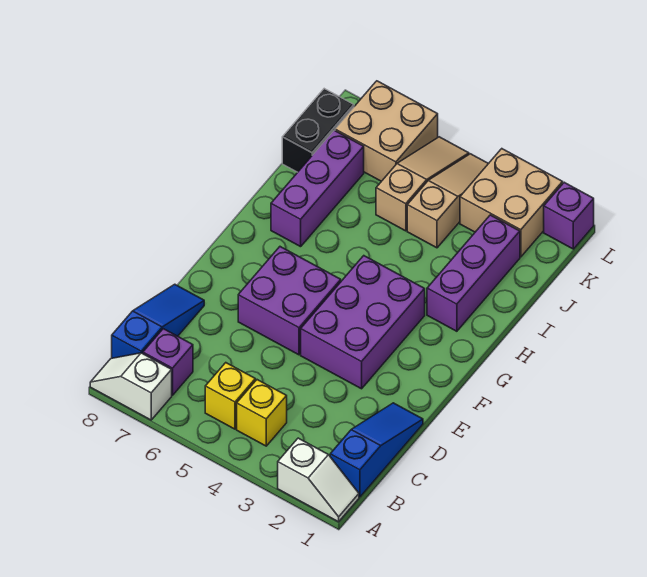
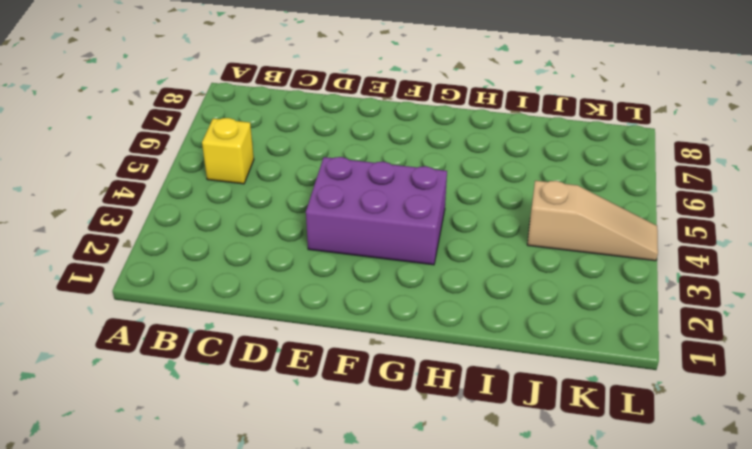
none -> white 1x2 slope [278,438,359,522]
none -> white 1x2 slope [90,353,172,420]
none -> blue 1x3 slope [330,403,423,497]

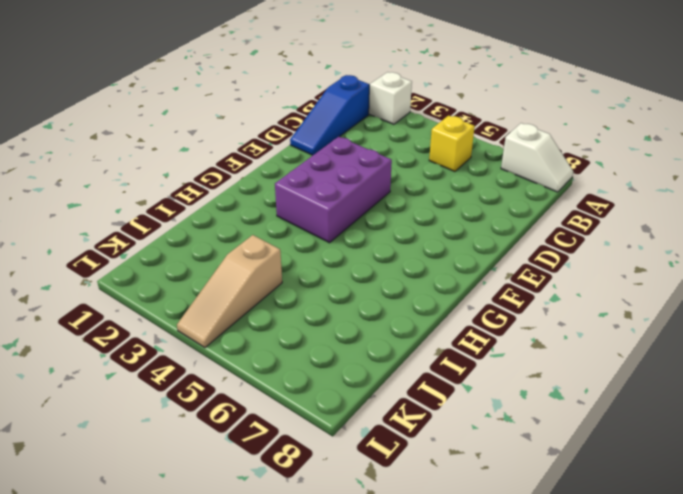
none -> yellow 1x1 brick [237,380,287,446]
none -> purple 1x1 brick [143,329,193,395]
none -> blue 1x3 slope [112,284,204,358]

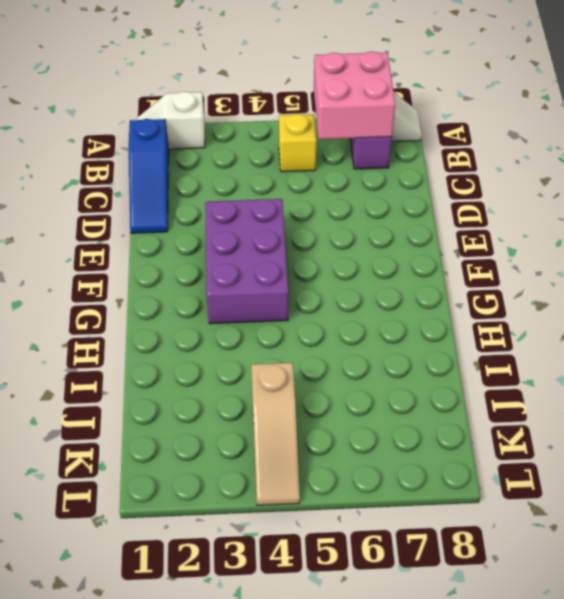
pink 2x2 brick [314,51,395,139] -> none
none -> yellow 1x1 brick [237,380,287,446]
none -> blue 1x3 slope [112,284,204,358]
none -> purple 2x2 brick [238,247,341,355]

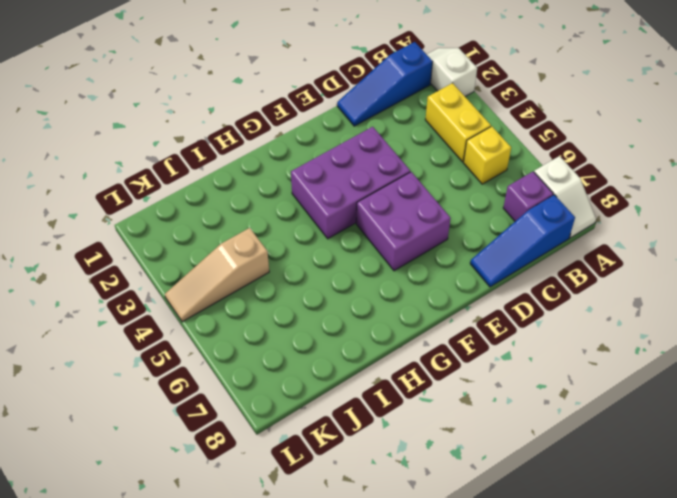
yellow 1x2 brick [425,83,491,162] -> yellow 1x1 brick [237,380,287,446]
none -> purple 1x3 brick [427,215,520,331]
none -> purple 1x3 brick [271,130,364,247]
none -> tan 1x3 slope [376,137,469,231]

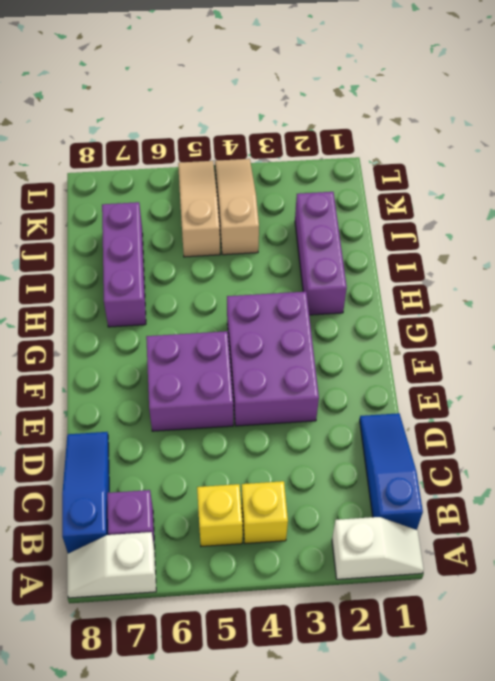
none -> black 1x2 brick [282,89,354,172]
none -> tan 2x2 brick [460,149,563,257]
none -> tan 2x2 brick [335,81,438,181]

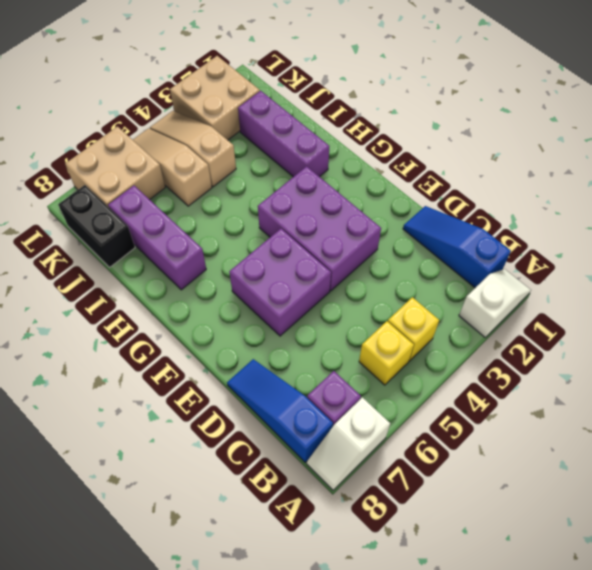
none -> purple 1x1 brick [544,182,594,249]

